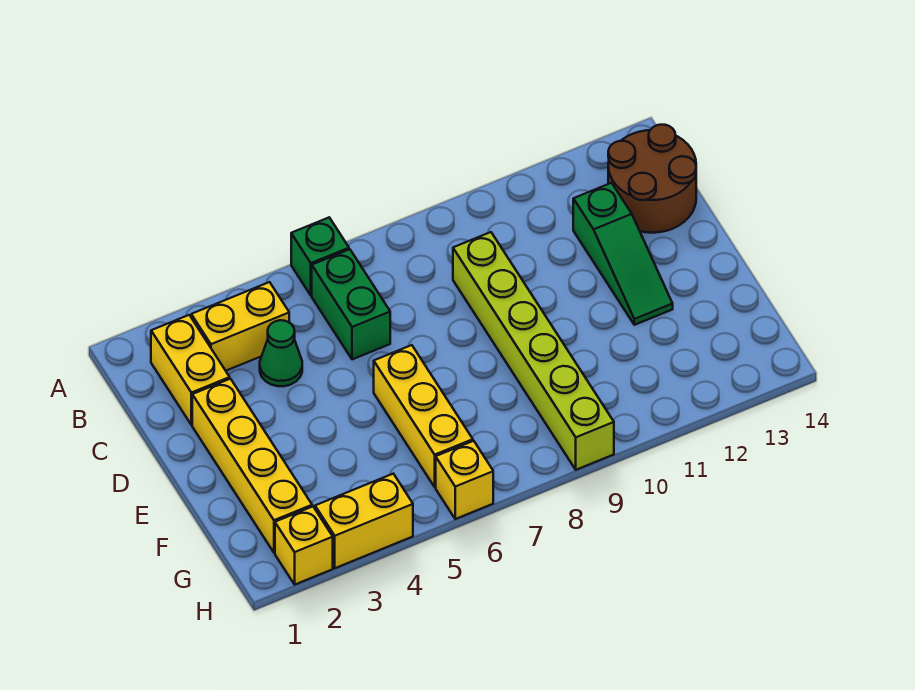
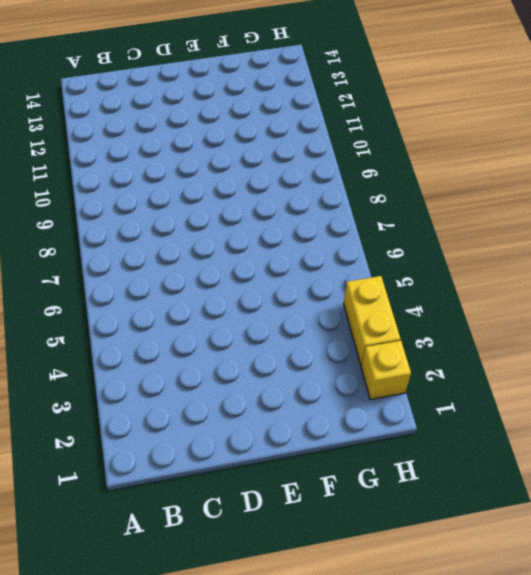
none -> green 1x1 brick [291,218,349,296]
none -> yellow 1x2 brick [151,315,230,425]
none -> yellow 1x2 brick [191,282,289,371]

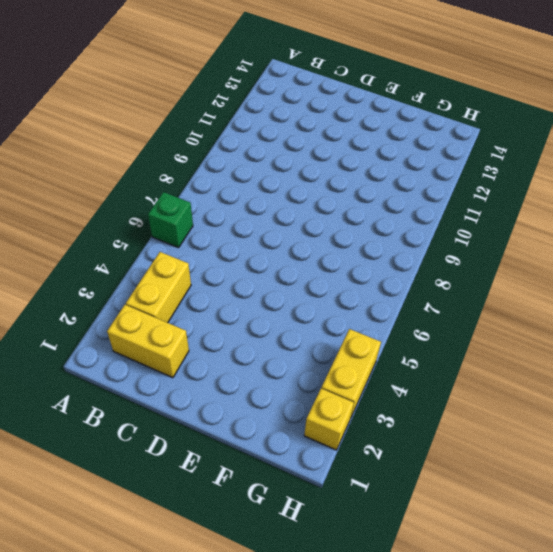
none -> green 1x2 brick [312,249,390,359]
none -> brown 2x2 round brick [608,125,696,233]
none -> green 1x1 cone [260,320,302,386]

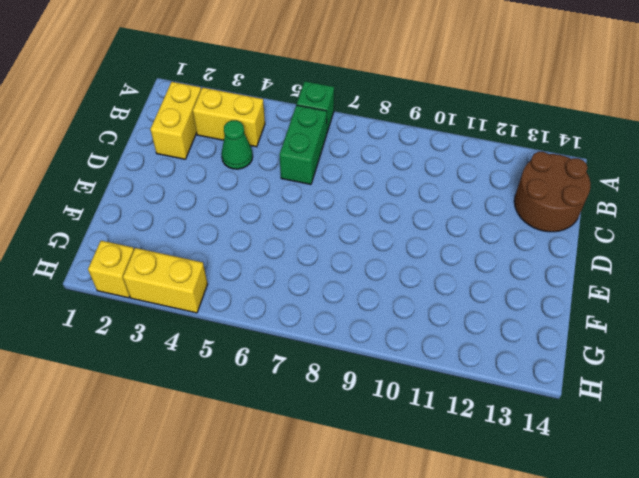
none -> lime 1x6 brick [453,232,614,470]
none -> green 1x3 slope [573,183,673,325]
none -> yellow 1x4 brick [192,379,312,553]

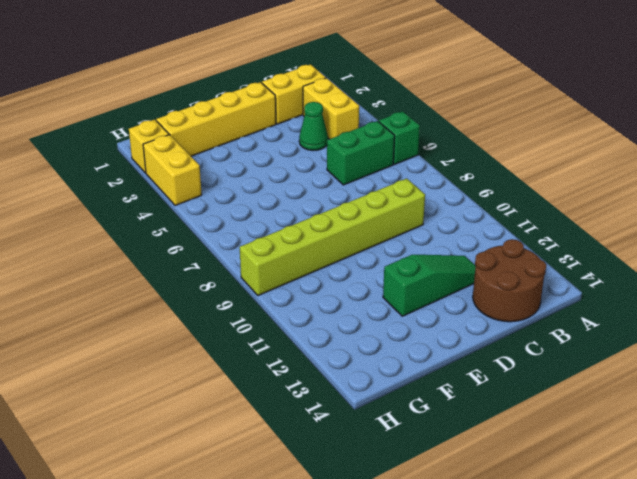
green 1x3 slope [383,255,476,316] -> green 1x3 slope turned to [573,183,673,325]
none -> yellow 1x3 brick [374,345,473,487]
none -> yellow 1x1 brick [436,441,493,519]

